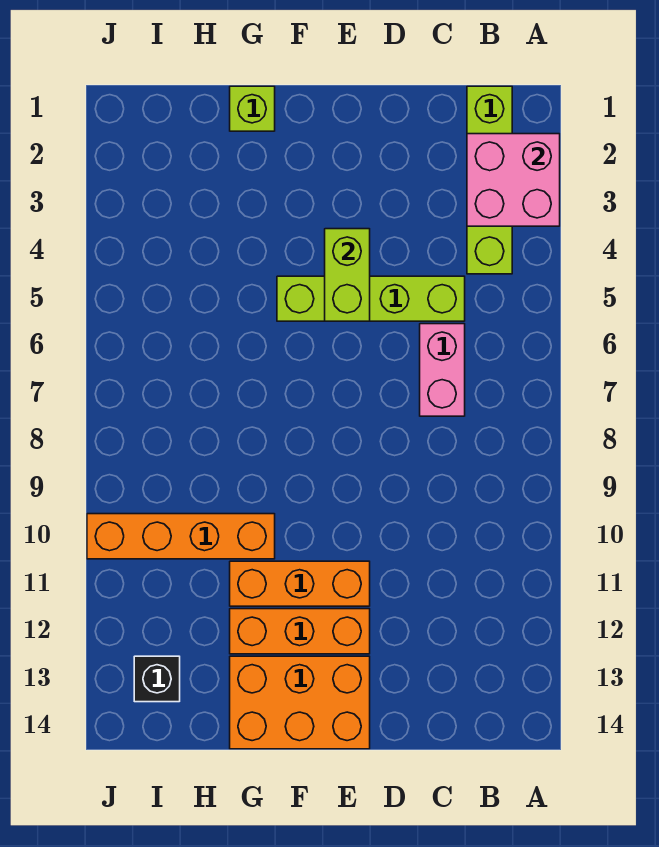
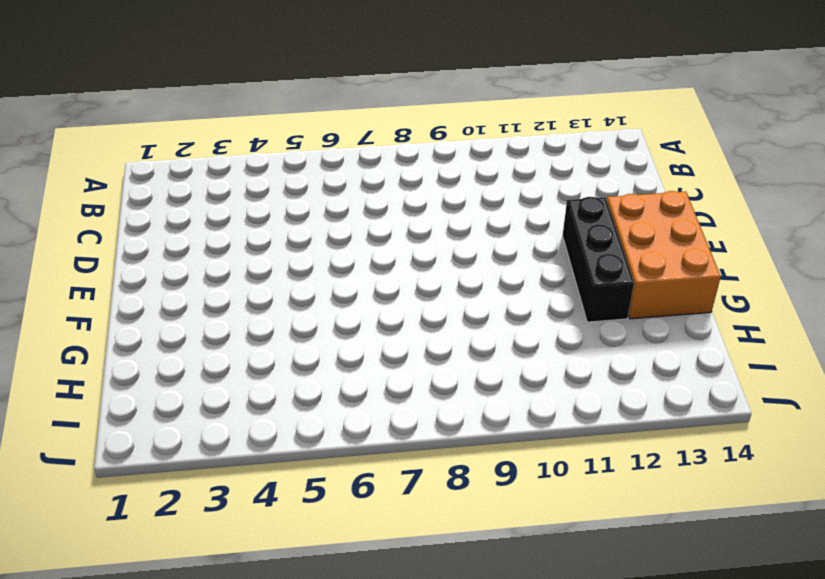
black 1x3 brick [563,197,634,322] -> orange 1x3 brick [230,609,370,654]
none -> lime 1x4 brick [467,86,512,274]
none -> lime 1x4 brick [277,276,465,321]

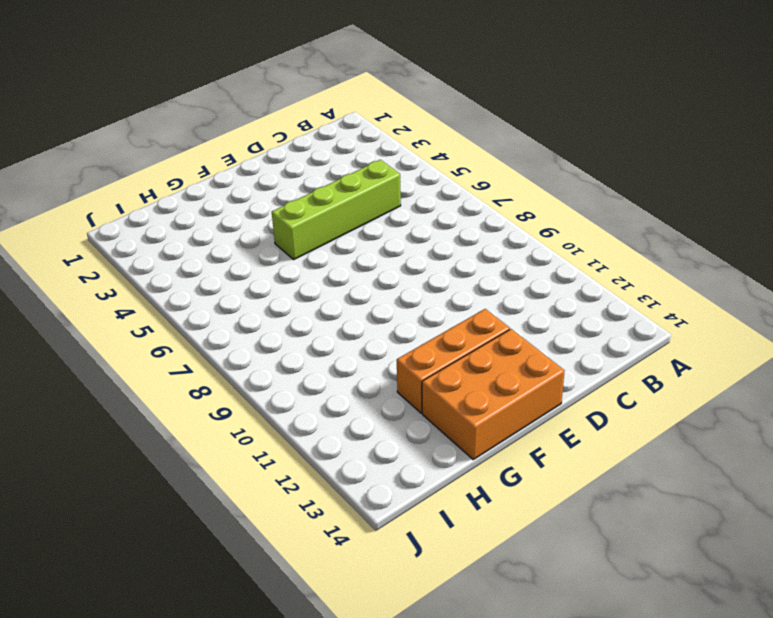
none -> lime 1x4 brick [467,86,512,274]
none -> pink 1x2 brick [420,324,465,416]

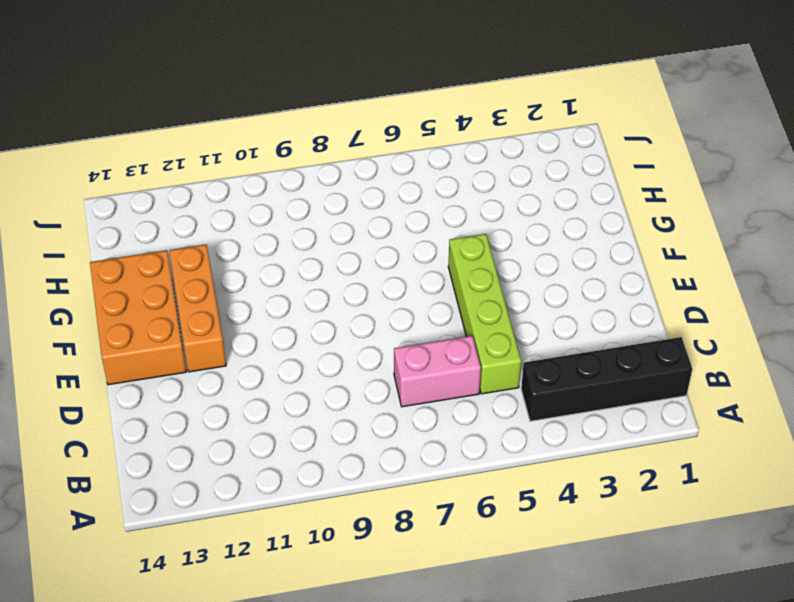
black 1x4 brick [521,337,692,421] -> lime 1x4 brick [467,86,512,274]
none -> orange 1x3 brick [230,561,370,606]
none -> lime 1x1 brick [230,86,275,131]

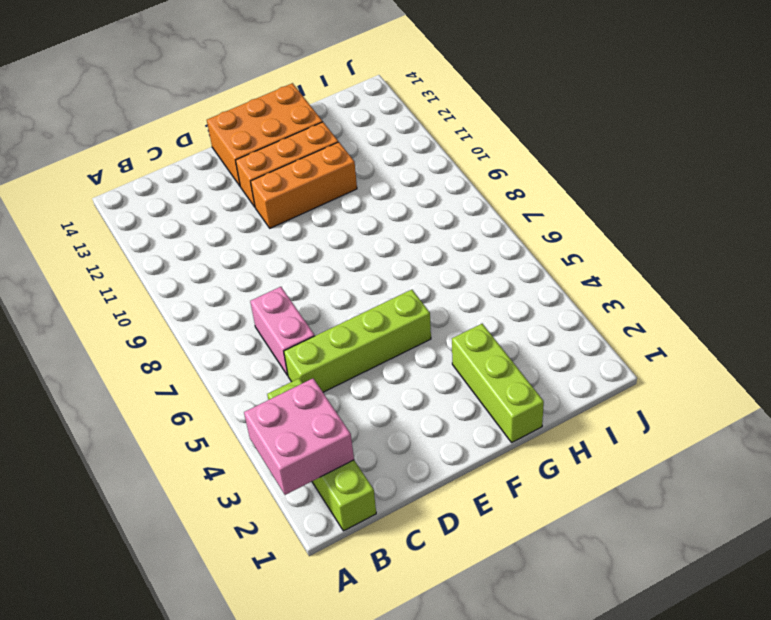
lime 1x3 brick [452,324,544,442] -> lime 1x1 brick [230,86,275,131]
none -> orange 1x4 brick [87,514,275,559]
none -> black 1x1 brick [134,656,180,702]

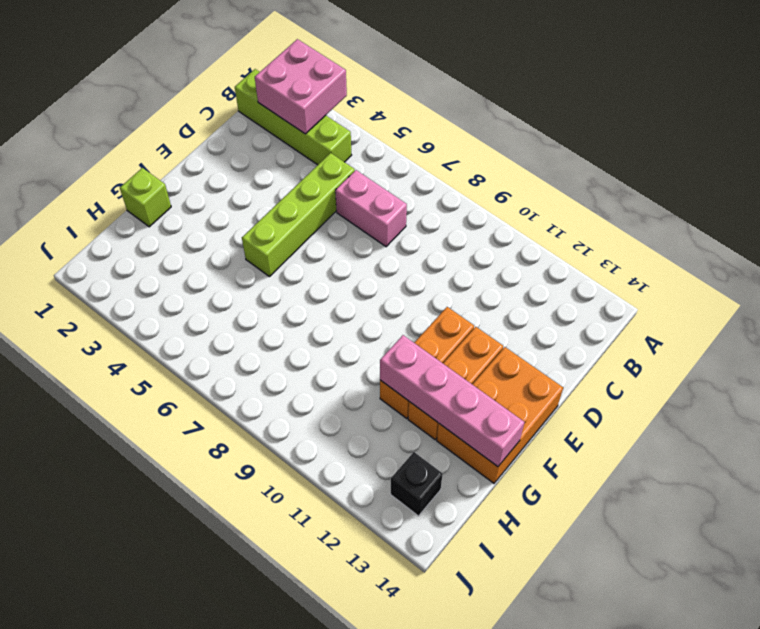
pink 1x4 brick [380,335,524,467] -> none
none -> orange 1x4 brick [87,514,275,559]
none -> lime 1x2 brick [325,229,370,321]

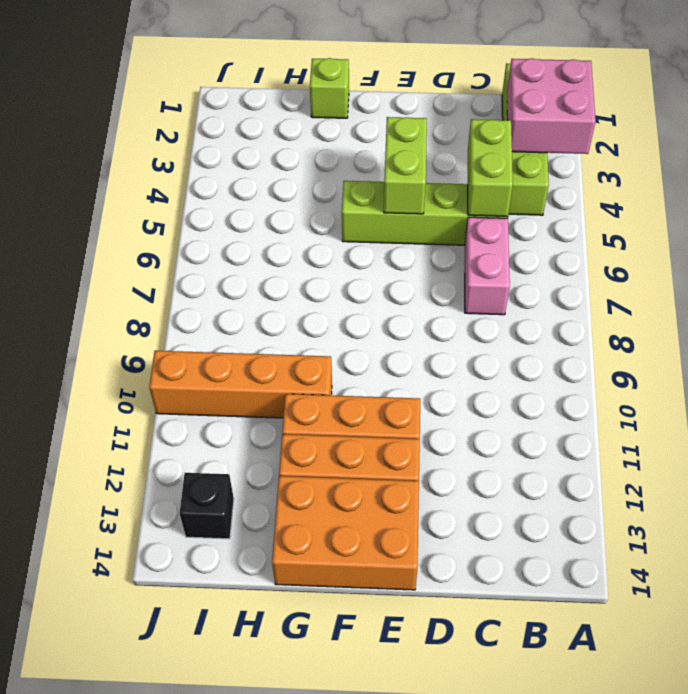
lime 1x2 brick [468,119,513,217] -> none

